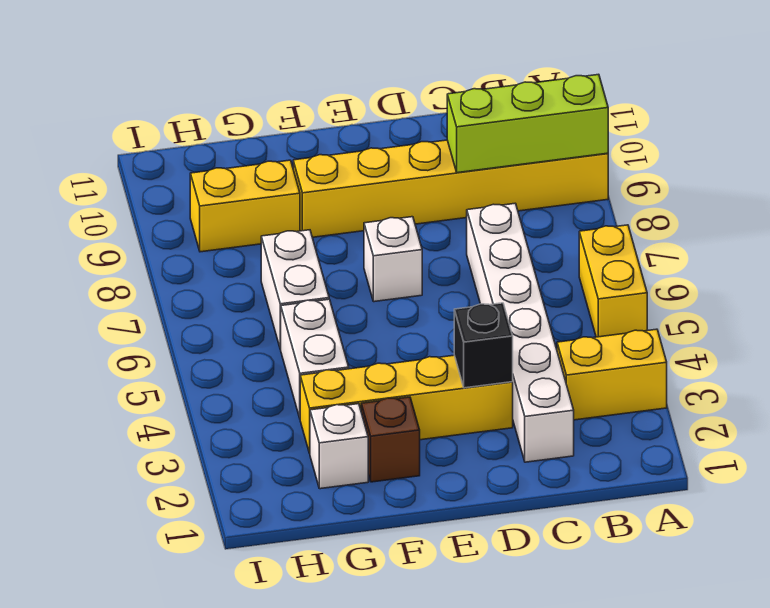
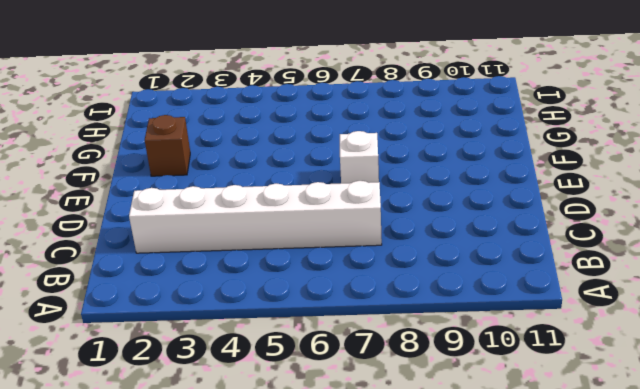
none -> yellow 1x2 brick [557,329,667,420]
none -> yellow 1x2 brick [579,225,647,337]
none -> yellow 1x6 brick [293,140,608,237]

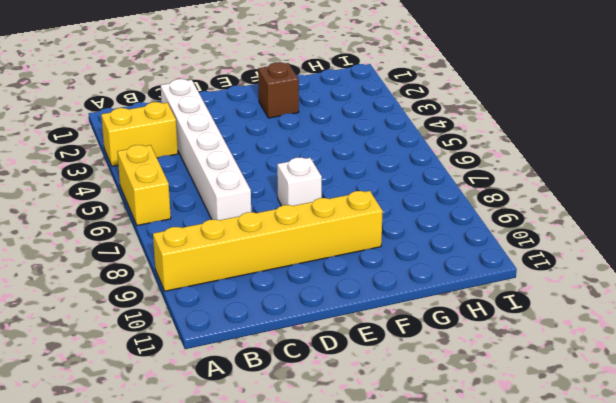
none -> yellow 1x4 brick [300,355,513,453]
none -> white 1x1 brick [310,404,368,489]
none -> white 1x2 brick [281,299,349,418]

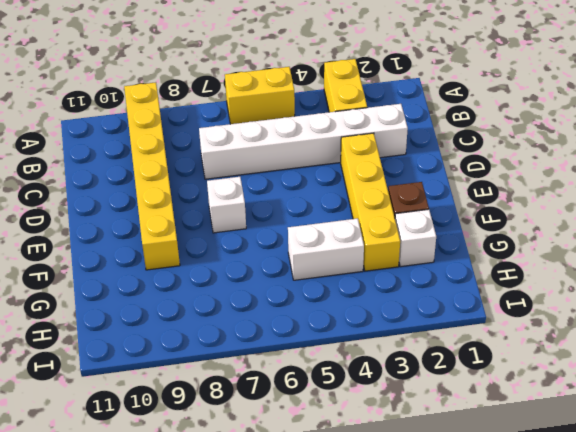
none -> white 1x2 brick [261,230,329,349]
none -> yellow 1x2 brick [190,160,300,252]
none -> lime 1x3 brick [447,74,608,173]

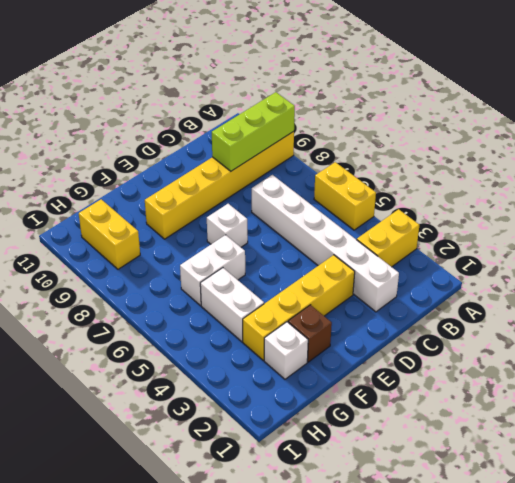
white 1x2 brick [180,235,245,306] -> white 1x2 brick turned to [261,230,329,349]
yellow 1x2 brick [79,199,140,269] -> yellow 1x2 brick turned to [190,160,300,252]
none -> black 1x1 brick [454,303,513,388]

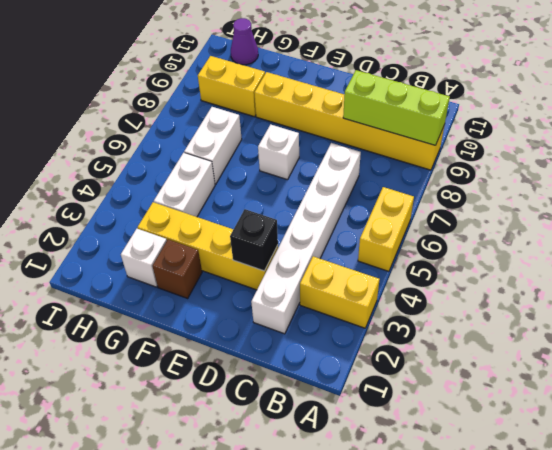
purple 1x1 cone [231,18,258,65] -> none

